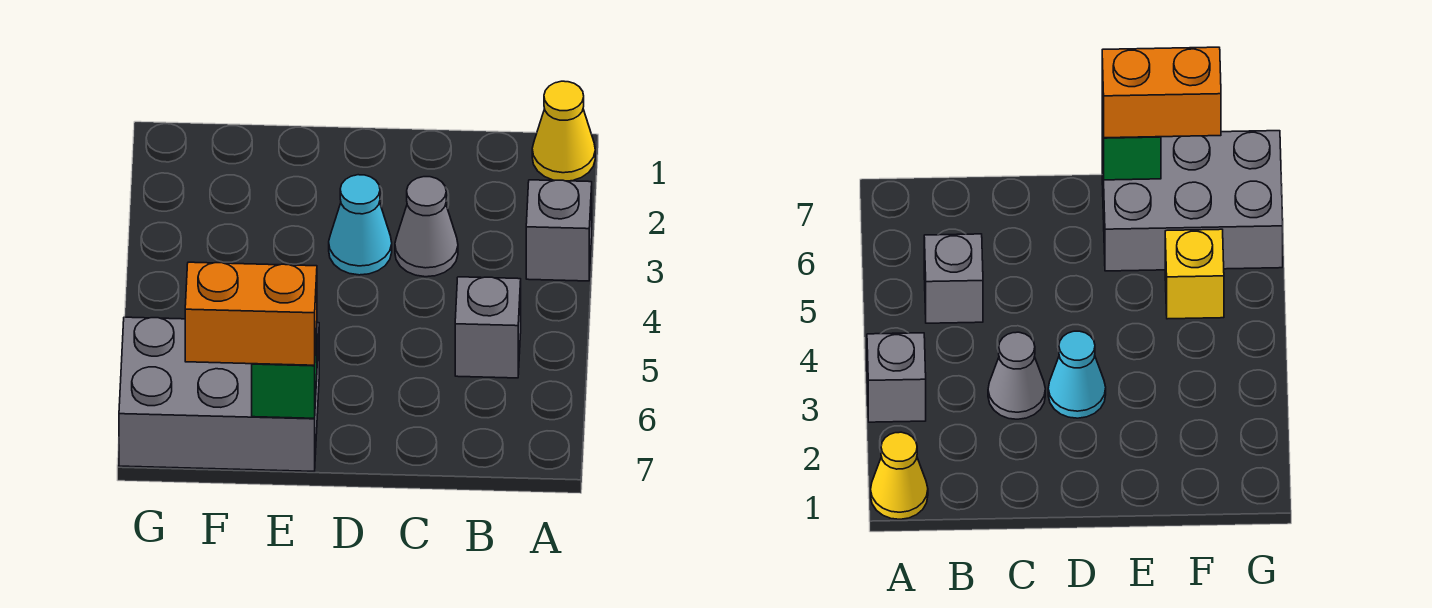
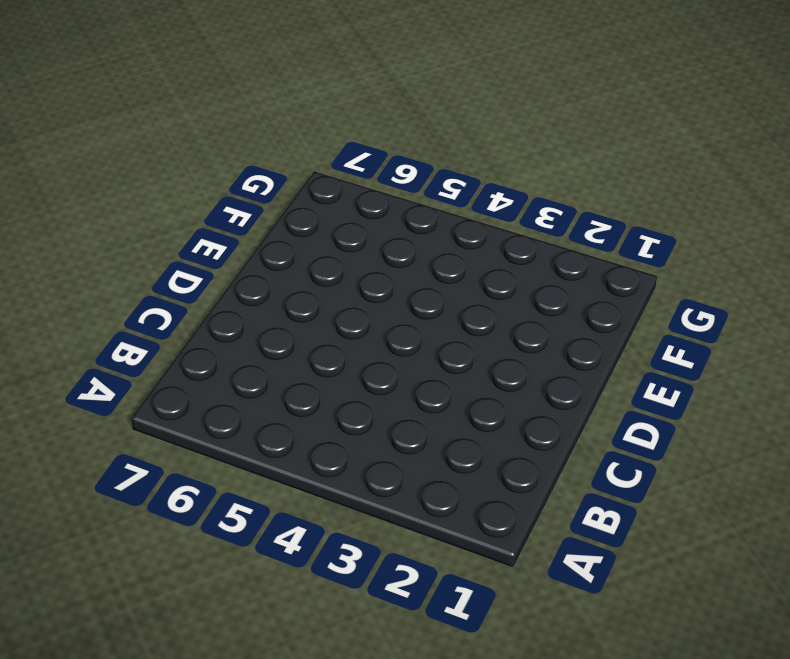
none -> yellow 1x1 cone [532,81,595,181]
none -> grey 1x1 brick [526,180,592,281]

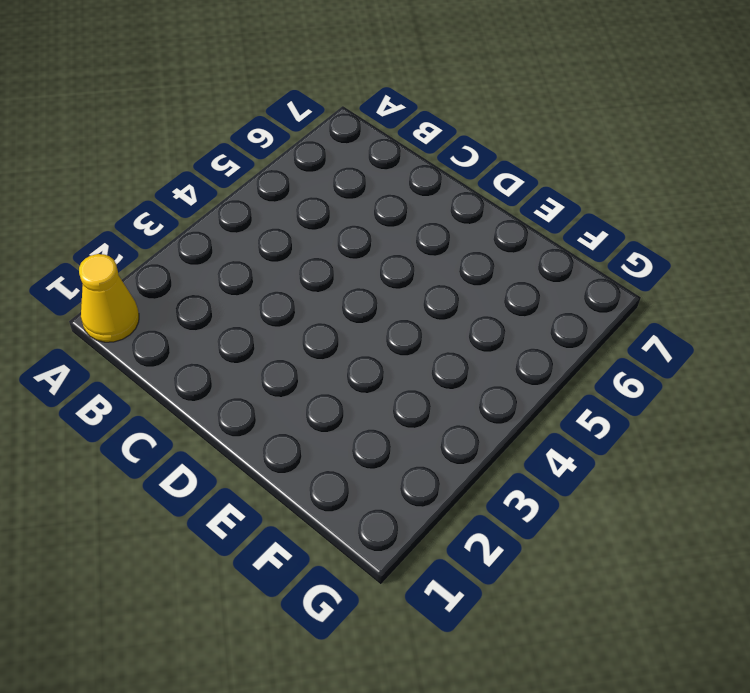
none -> grey 1x1 brick [526,180,592,281]
none -> grey 1x1 brick [455,277,521,378]

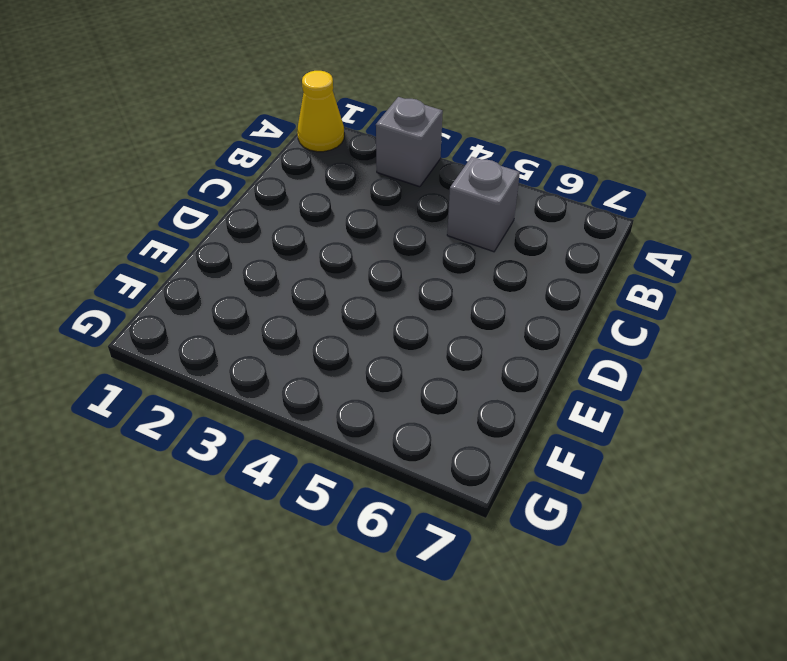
none -> grey 1x1 cone [395,177,458,277]
none -> cyan 1x1 cone [329,175,392,275]

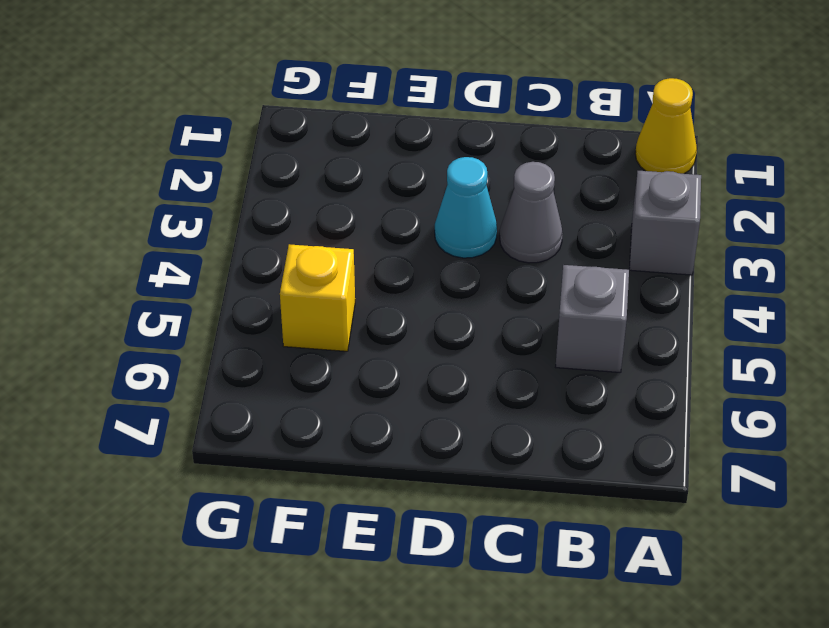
none -> grey 2x3 brick [119,317,319,471]
none -> green 1x1 brick [252,328,317,418]

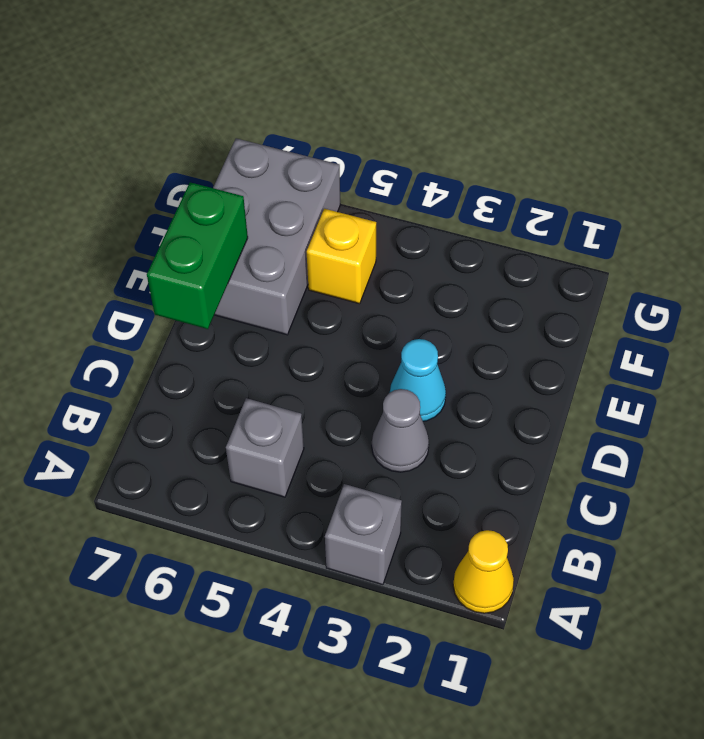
green 1x2 brick [147,182,248,329] -> green 1x1 brick [252,328,317,418]
none -> orange 1x2 brick [185,262,317,365]

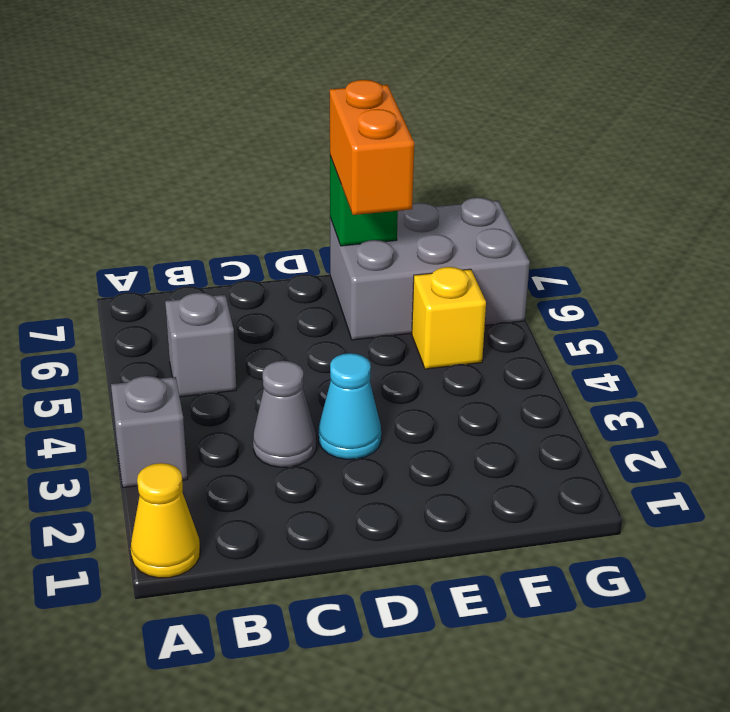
orange 1x2 brick [330,80,414,215] -> orange 1x2 brick turned to [185,262,317,365]

